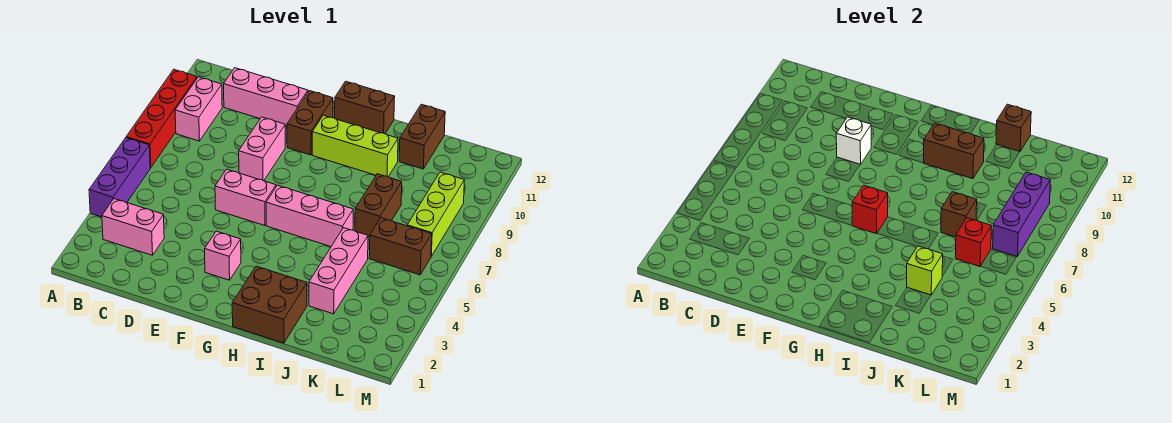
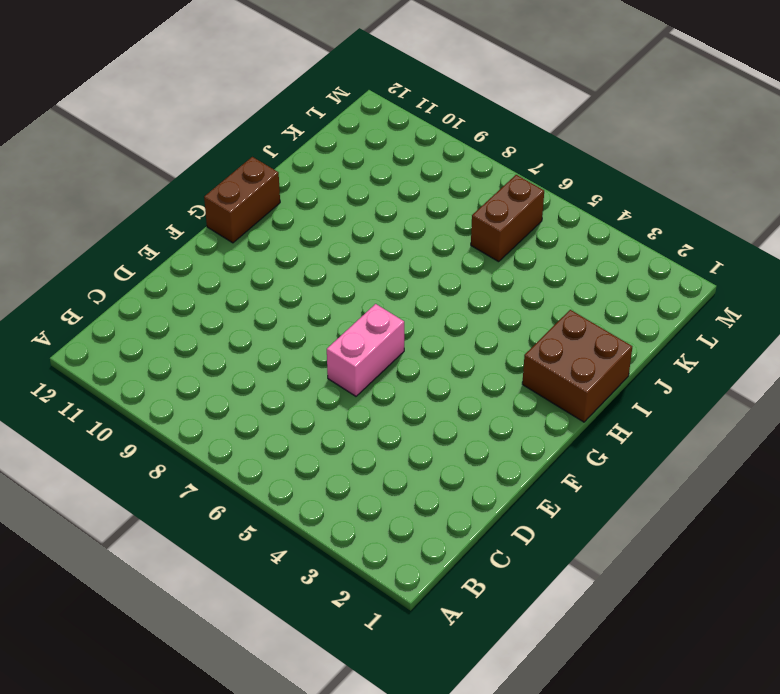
none -> purple 1x3 brick [89,138,150,217]
none -> red 1x4 brick [126,69,197,168]
none -> pink 1x2 brick [102,199,164,255]

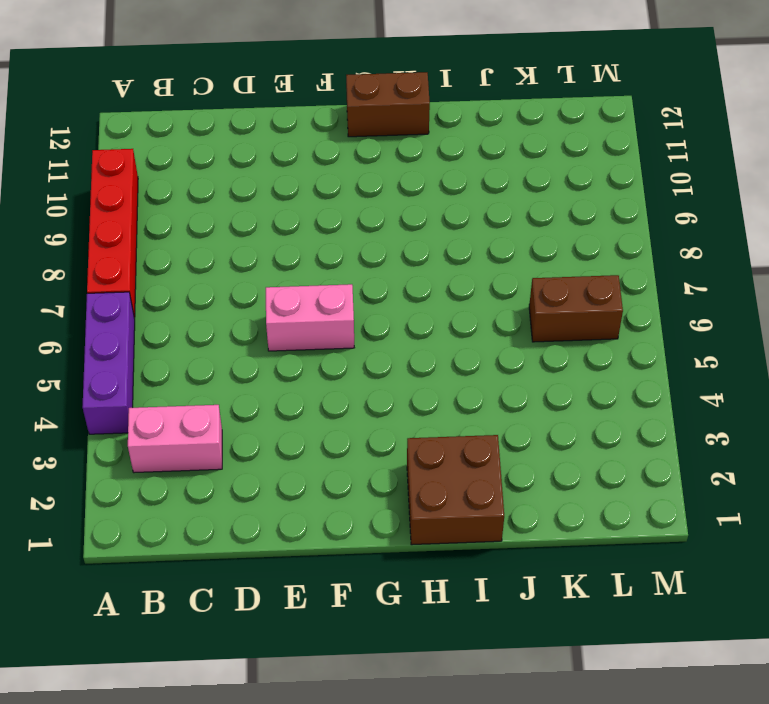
none -> pink 1x2 brick [175,77,222,141]
none -> pink 1x3 brick [224,68,308,127]
none -> pink 1x2 brick [239,117,285,181]

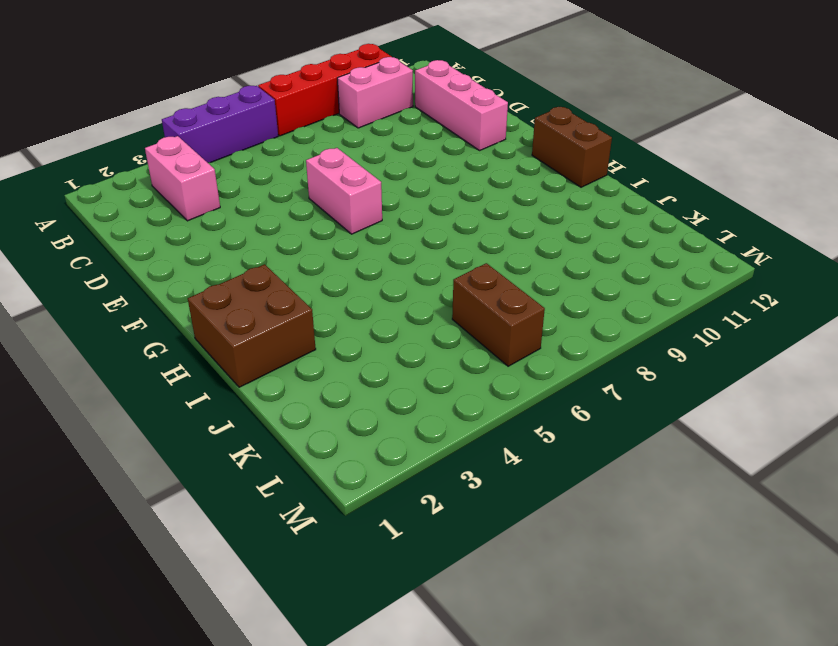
none -> pink 1x2 brick [239,117,285,181]
none -> pink 1x1 brick [205,231,241,280]
none -> brown 1x2 brick [287,91,333,155]

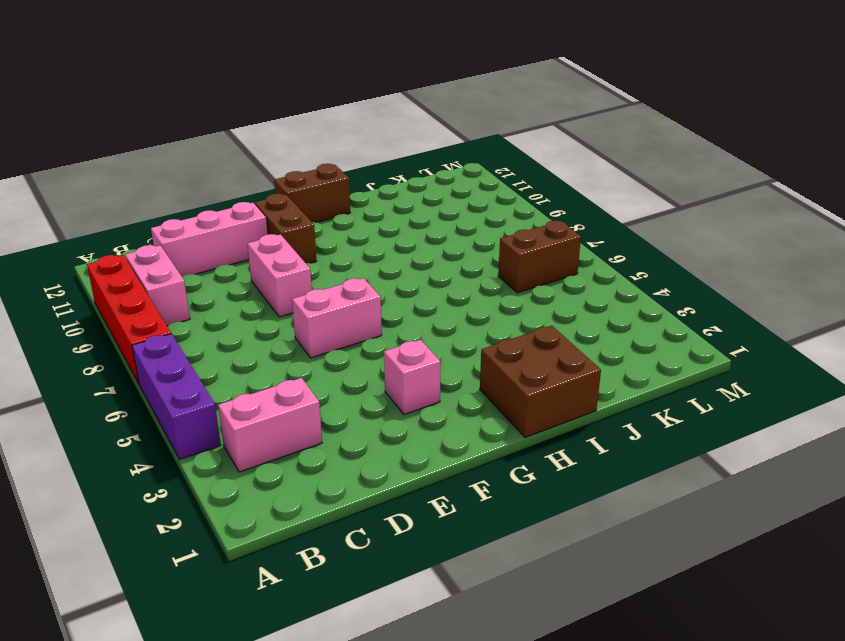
none -> pink 1x3 brick [266,185,353,246]
none -> lime 1x3 brick [312,115,398,177]
none -> pink 1x3 brick [309,228,368,314]

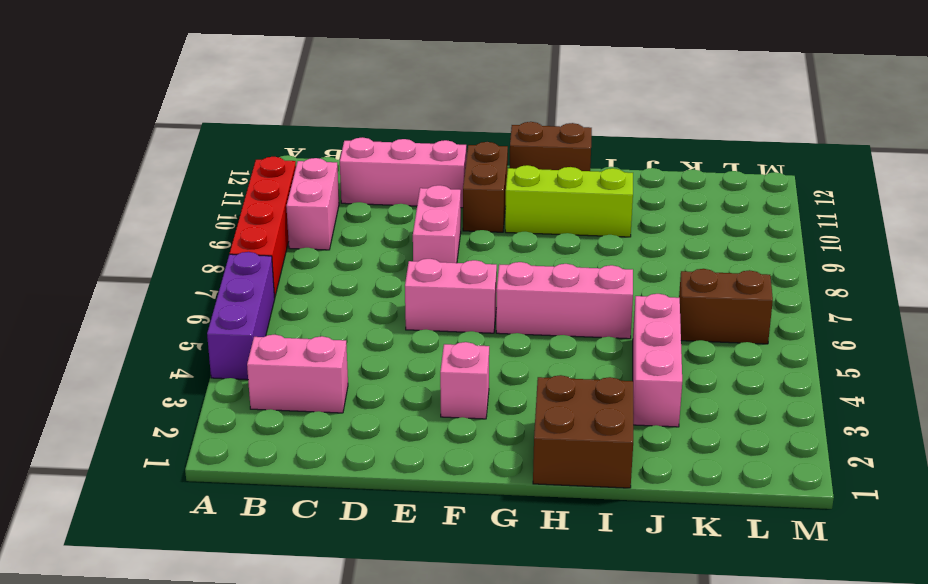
none -> brown 1x2 brick [355,174,402,237]
none -> brown 1x2 brick [399,104,445,169]
none -> lime 1x3 brick [407,172,464,256]

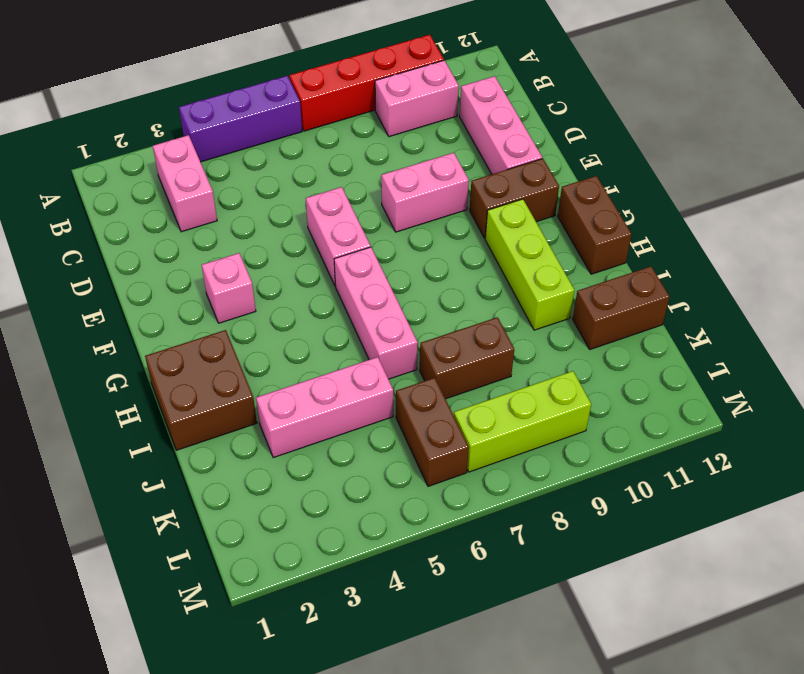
none -> white 1x1 brick [836,117,871,165]
none -> red 1x1 brick [852,185,888,234]
none -> brown 1x2 brick [924,123,984,179]

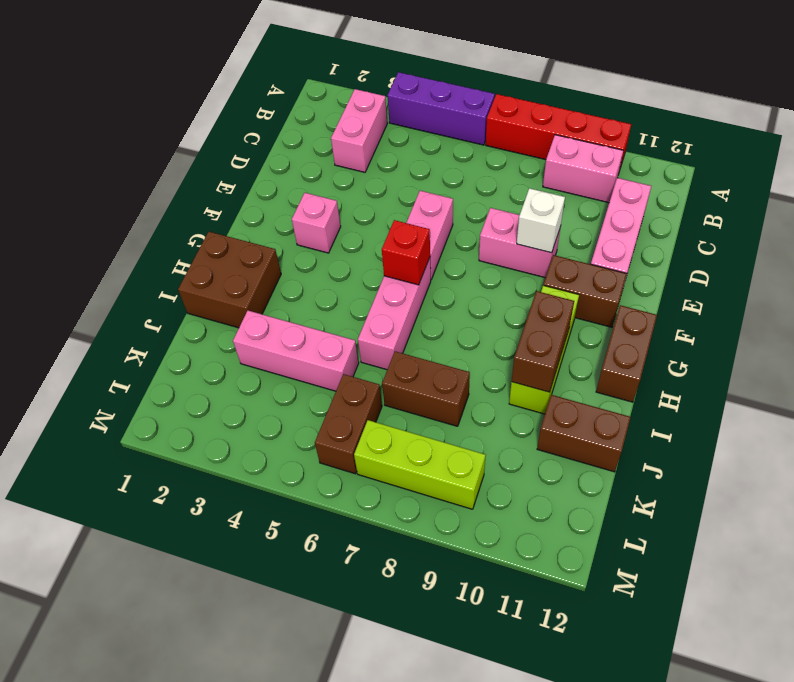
none -> lime 1x1 brick [907,246,943,295]
none -> brown 1x1 brick [941,192,977,237]
none -> brown 1x1 brick [996,104,1031,151]

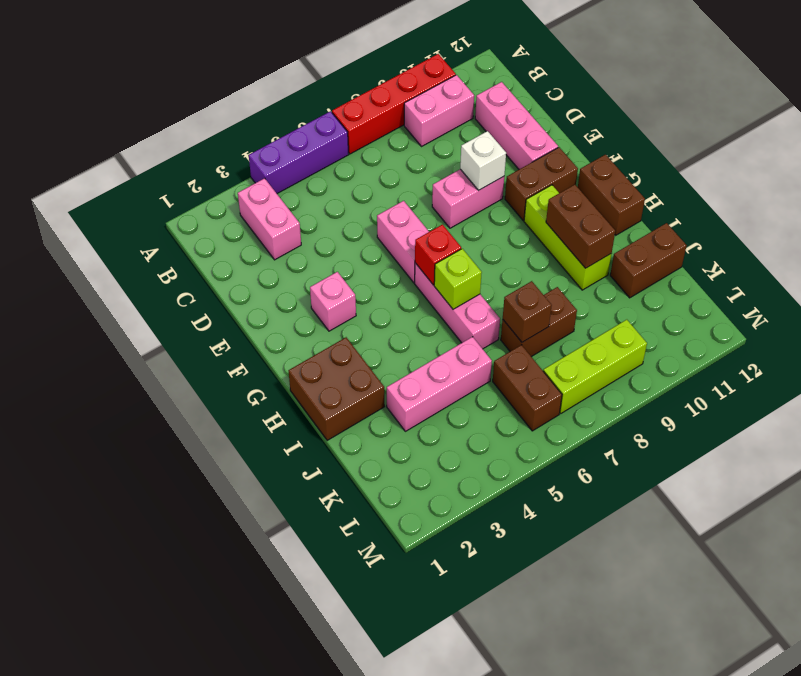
lime 1x1 brick [434,249,482,309] -> lime 1x1 brick moved to [907,246,943,295]
none -> brown 1x1 brick [996,104,1031,151]
none -> red 1x1 brick [955,218,991,267]
none -> purple 1x3 brick [993,172,1050,256]

